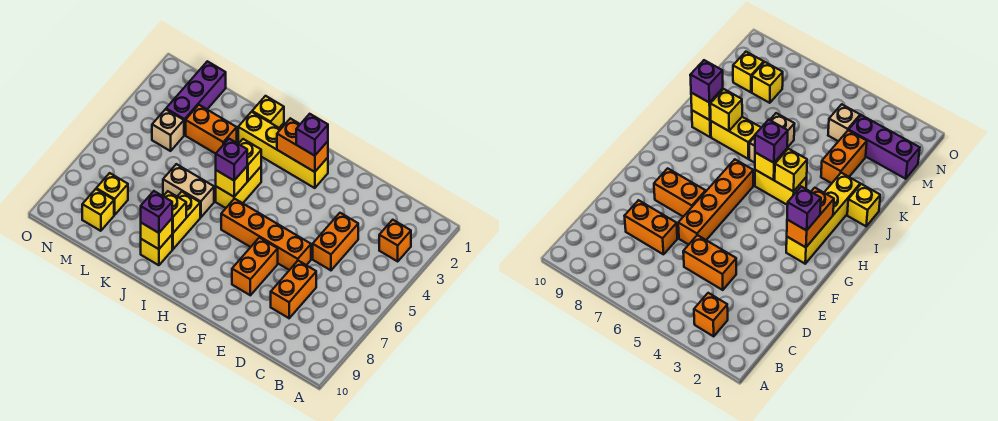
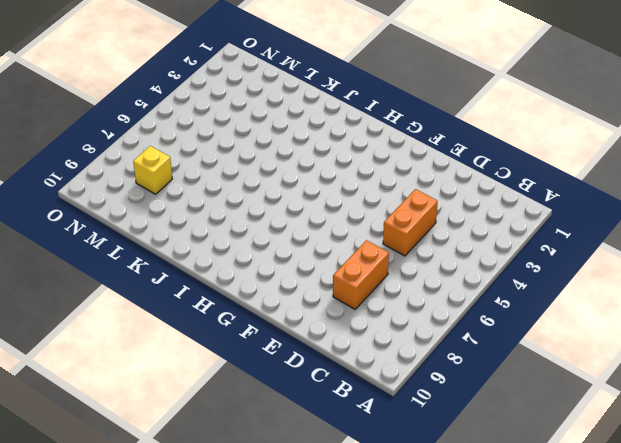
none -> orange 1x1 brick [379,220,411,261]
none -> orange 1x4 brick [221,198,311,270]
none -> orange 1x2 brick [232,238,278,295]

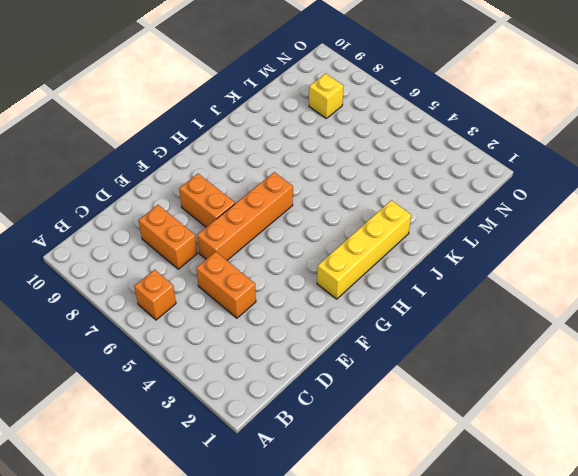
orange 1x1 brick [134,270,176,320] -> orange 1x1 brick moved to [379,220,411,261]
none -> yellow 1x2 brick [216,167,261,208]
none -> yellow 1x1 brick [252,96,284,128]
none -> tan 1x2 brick [163,164,214,217]

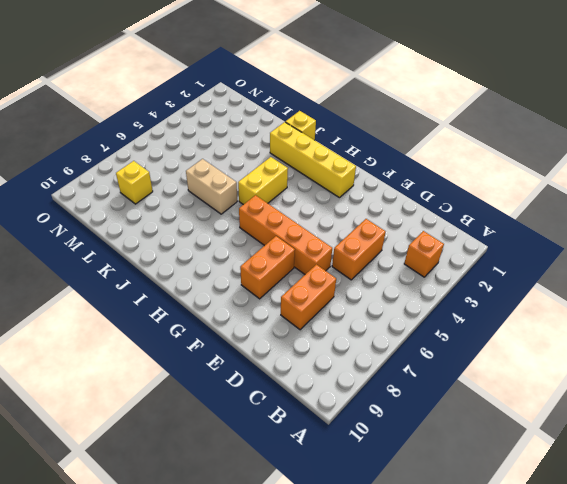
none -> yellow 1x2 brick [172,192,200,249]
none -> yellow 1x1 brick [141,235,172,265]
none -> orange 1x2 brick [186,105,237,154]

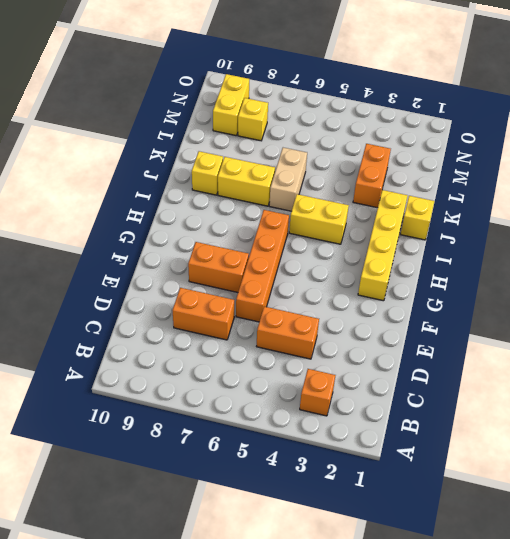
yellow 1x2 brick [213,74,249,136] -> yellow 1x1 brick [82,189,114,231]
none -> purple 1x3 brick [166,61,226,135]
none -> tan 1x1 brick [152,109,184,151]
none -> orange 1x2 brick [277,118,328,172]

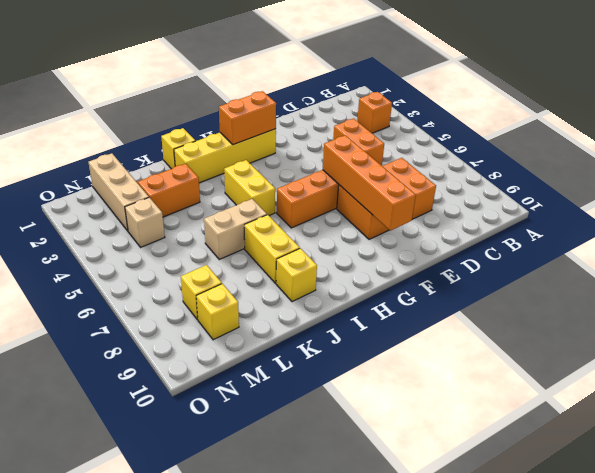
orange 1x4 brick [323,135,416,231] -> none
tan 1x3 brick [88,153,149,231] -> purple 1x3 brick [166,61,226,135]
none -> yellow 1x1 brick [239,139,261,181]
none -> yellow 1x1 brick [216,167,247,197]
none -> yellow 1x1 brick [163,191,186,233]

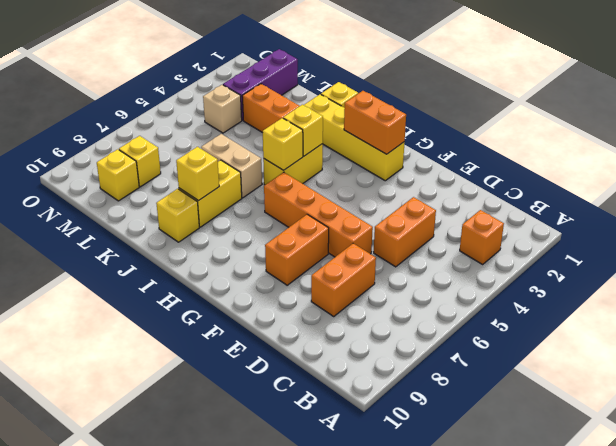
none -> yellow 1x1 brick [141,219,172,249]
none -> purple 1x1 brick [296,114,328,156]
none -> purple 1x1 brick [216,139,247,180]

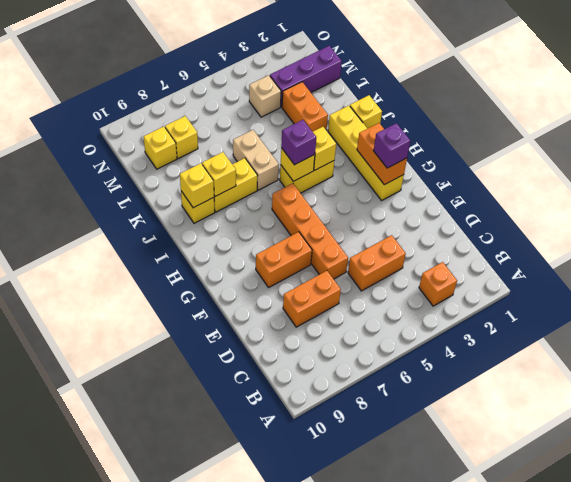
none -> purple 1x1 brick [141,191,172,233]

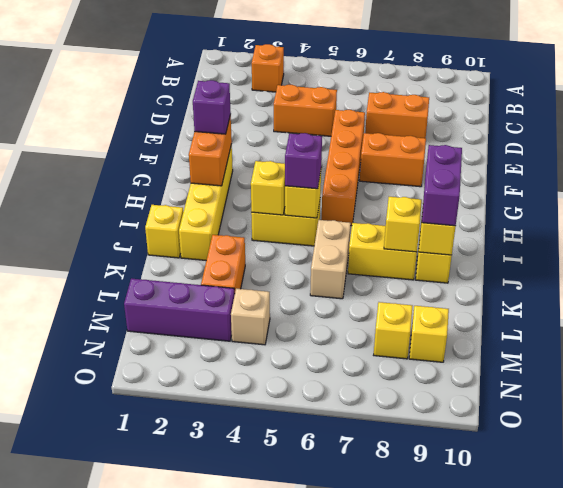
purple 1x2 brick [422,145,462,226] -> purple 1x1 brick [141,191,172,233]

